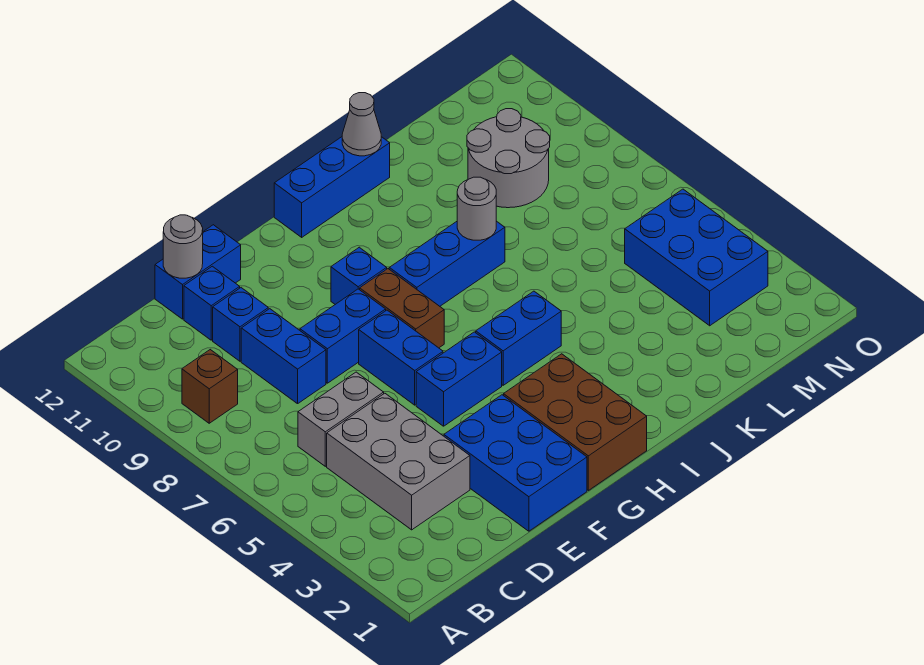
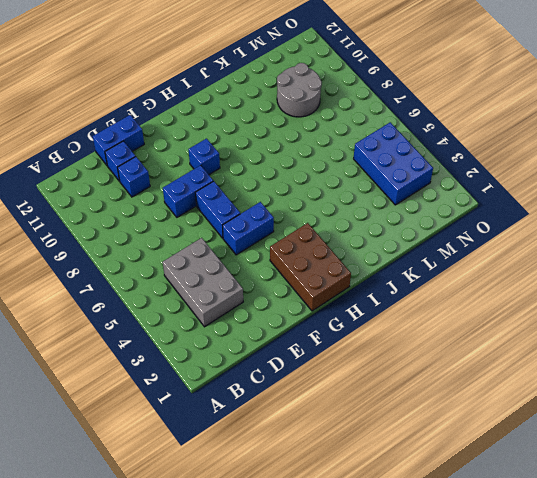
none -> brown 1x1 brick [182,350,238,423]
none -> grey 1x2 brick [298,372,384,466]
none -> blue 1x2 brick [241,309,326,404]

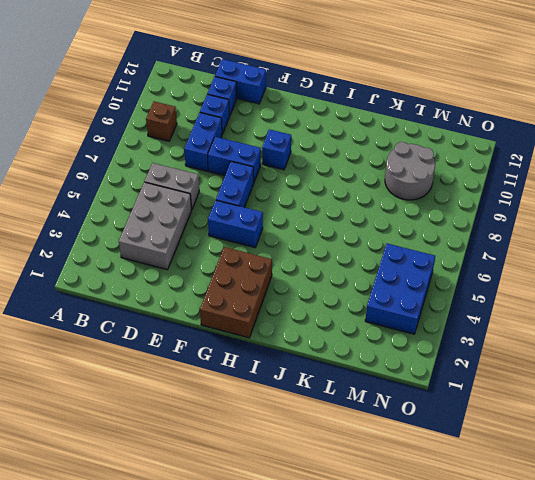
none -> blue 2x3 brick [444,395,587,531]
none -> brown 1x2 brick [360,269,444,348]
none -> blue 1x2 brick [476,291,561,385]

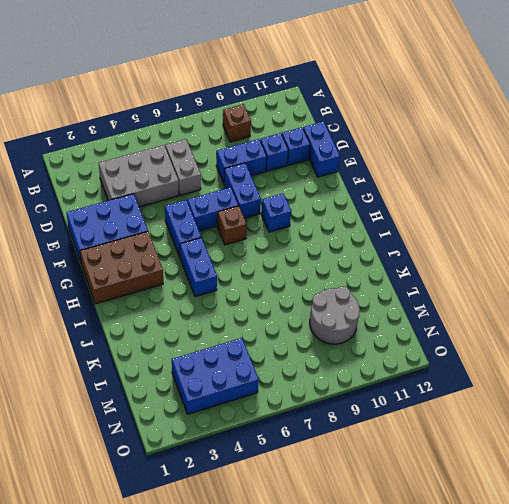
brown 1x1 brick [217,206,247,245] -> brown 1x2 brick [360,269,444,348]
none -> blue 1x3 brick [389,221,505,306]
none -> blue 1x3 brick [274,137,390,237]
none -> grey 1x1 round brick [163,215,203,278]

